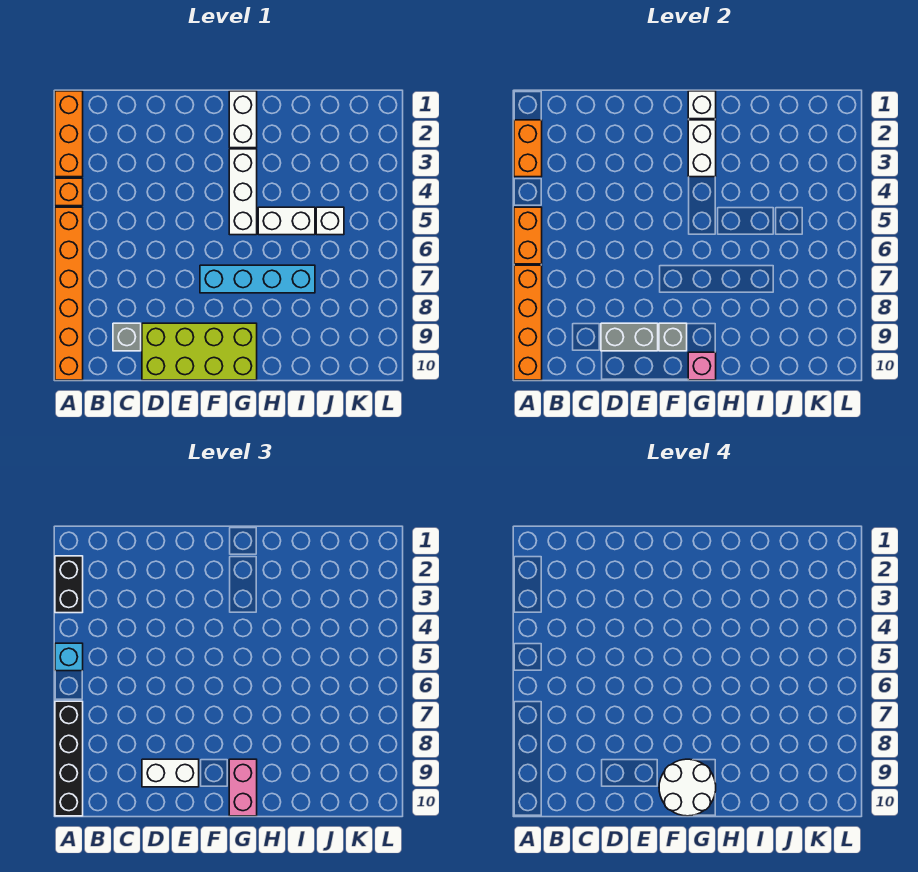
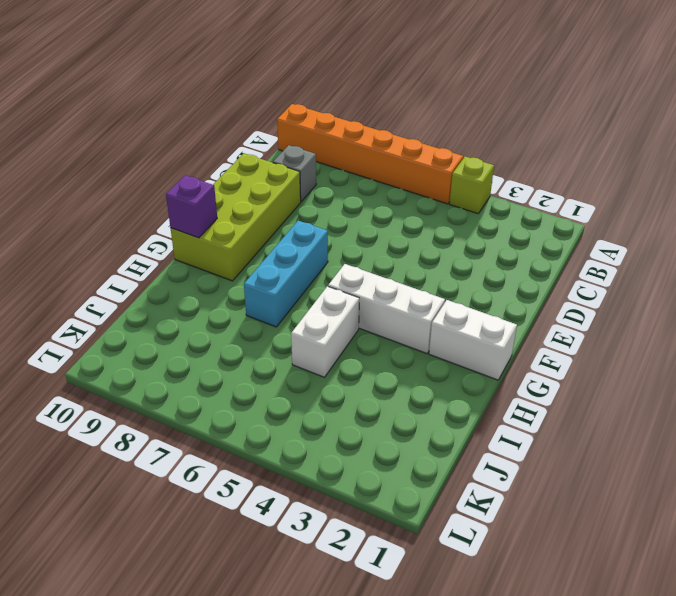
lime 1x1 brick [449,157,494,214] -> orange 1x1 brick [55,178,83,206]
cyan 1x3 brick [244,221,328,327] -> cyan 1x4 brick [200,265,315,293]
purple 1x1 brick [166,175,217,238] -> pink 1x1 brick [688,352,716,380]
none -> orange 1x3 brick [55,91,83,177]
none -> white 1x1 brick [316,207,344,235]
none -> orange 1x2 brick [514,120,542,177]

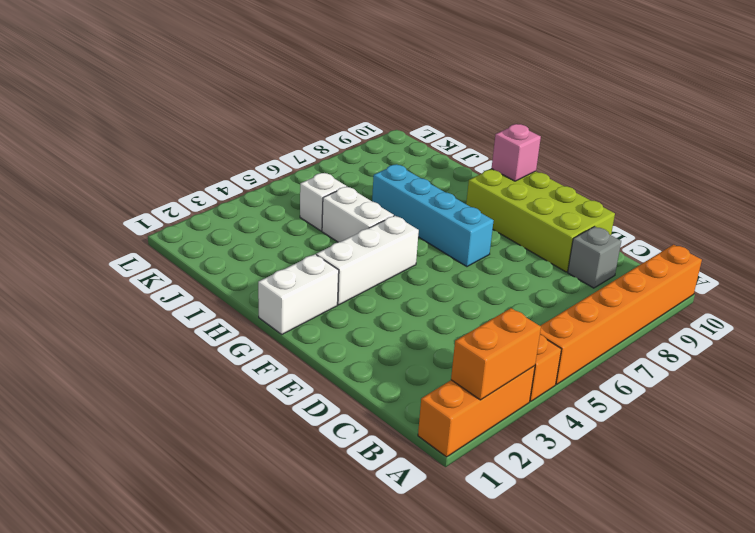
none -> orange 1x2 brick [514,207,542,264]
none -> orange 1x4 brick [514,265,542,380]
none -> grey 1x2 brick [601,323,658,351]

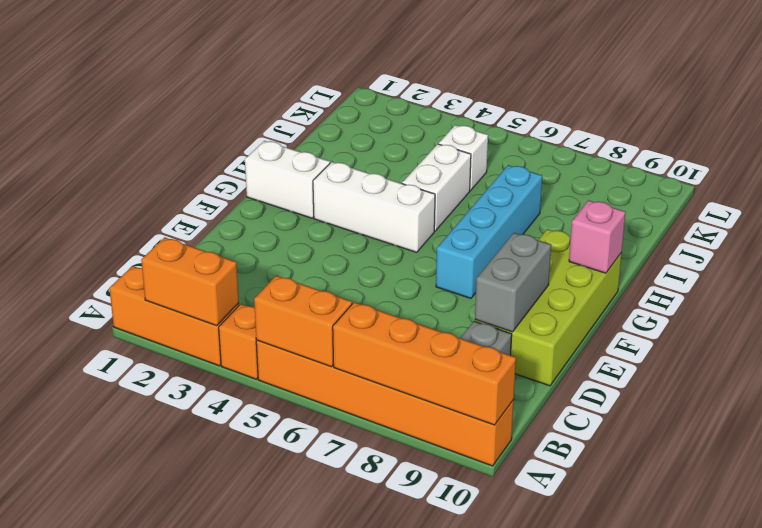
none -> grey 1x1 brick [659,323,687,351]
none -> white 1x1 brick [688,91,716,119]
none -> white 1x2 brick [688,120,716,177]

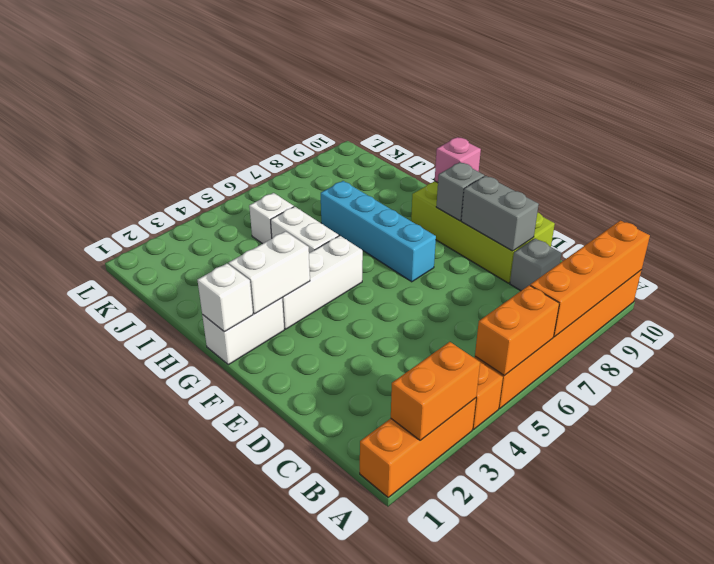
none -> black 1x2 brick [55,556,83,613]
none -> cyan 1x1 brick [55,643,83,671]
none -> black 1x4 brick [55,701,83,816]

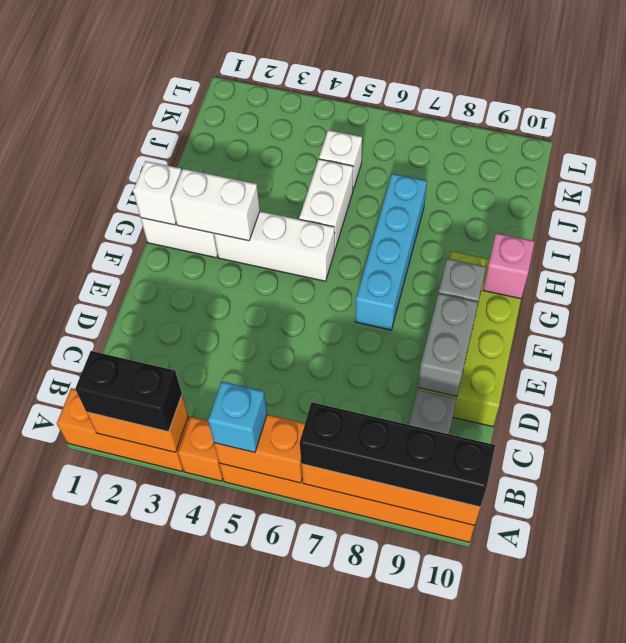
none -> white 1x2 brick [142,759,199,787]
none -> pink 1x2 brick [229,759,257,816]
none -> white 2x2 round brick [659,759,716,816]

